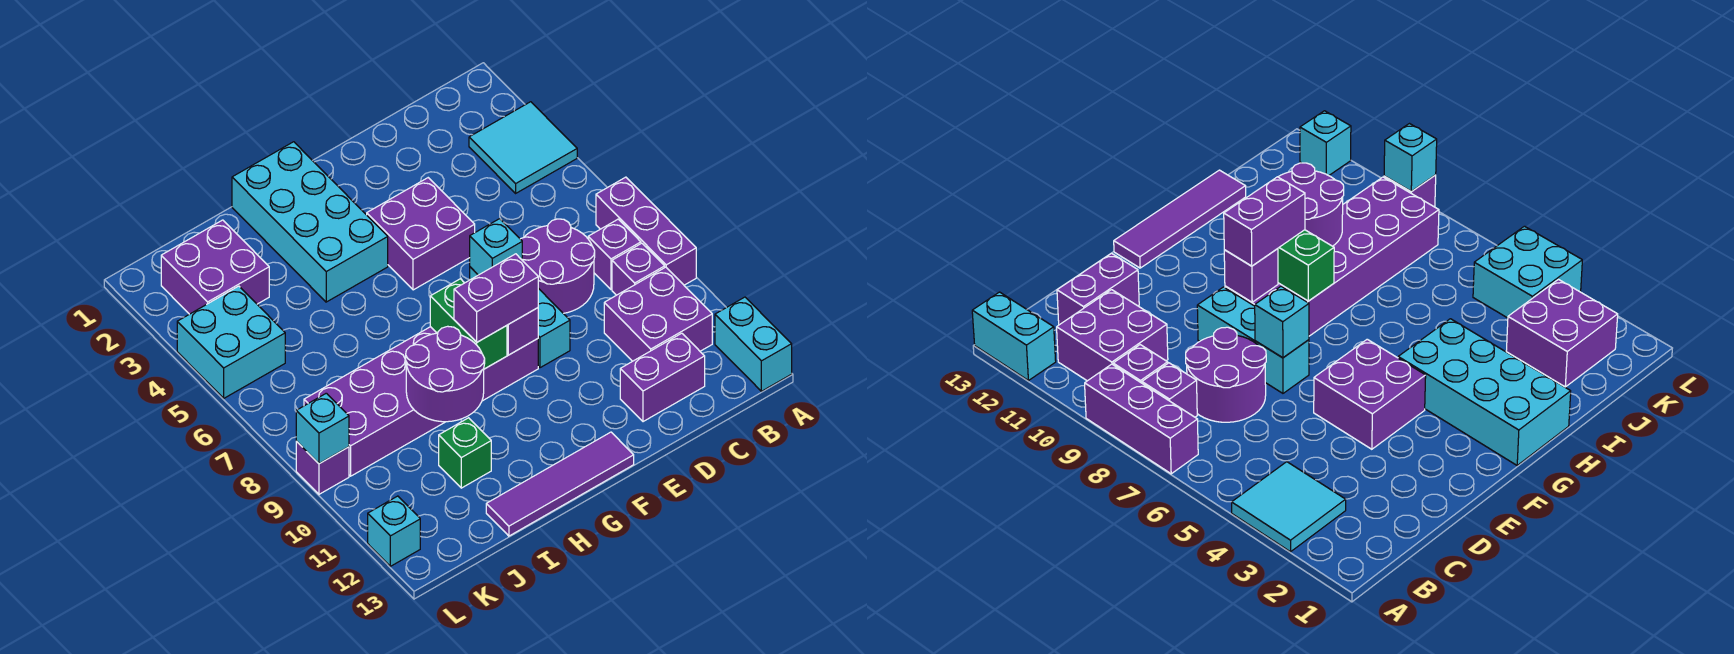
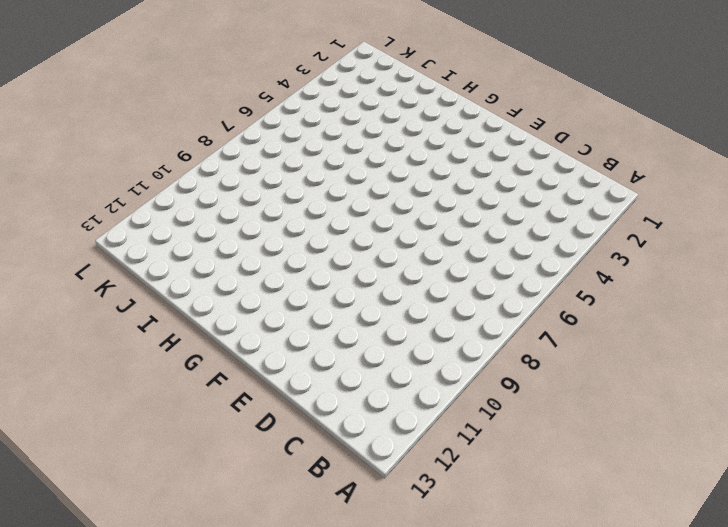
none -> cyan 2x2 tile [469,102,577,193]
none -> purple 1x3 brick [596,177,696,285]
none -> cyan 1x2 brick [715,297,792,391]

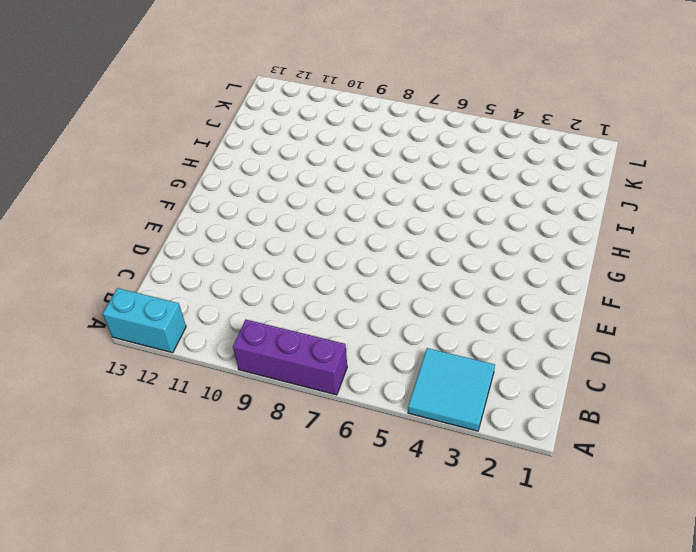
none -> purple 1x1 brick [588,219,641,289]
none -> purple 1x1 brick [612,243,665,295]
none -> purple 2x2 brick [604,267,712,361]

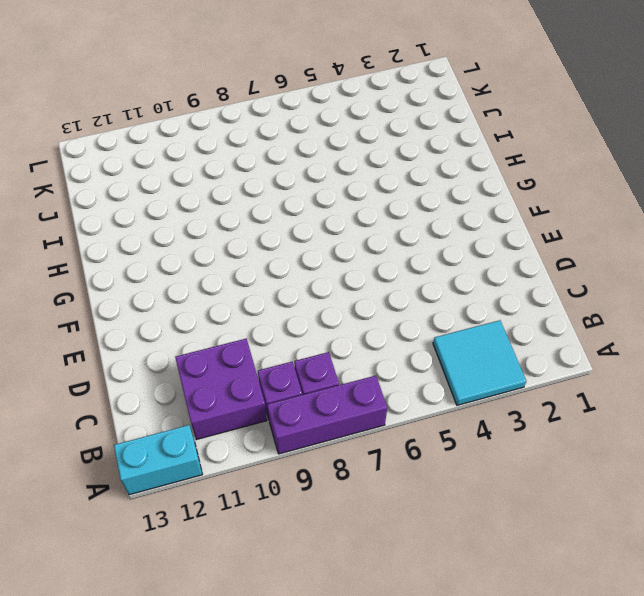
none -> purple 2x2 round brick [521,219,595,313]
none -> purple 1x2 brick [620,333,705,422]
none -> purple 2x2 brick [367,178,475,290]

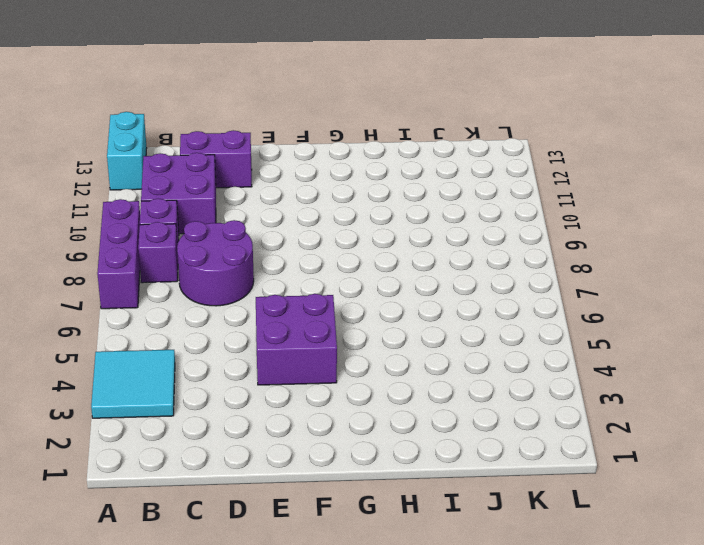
none -> cyan 1x3 brick [470,267,570,368]
none -> purple 2x6 brick [304,327,538,476]
none -> purple 1x4 tile [486,432,634,536]

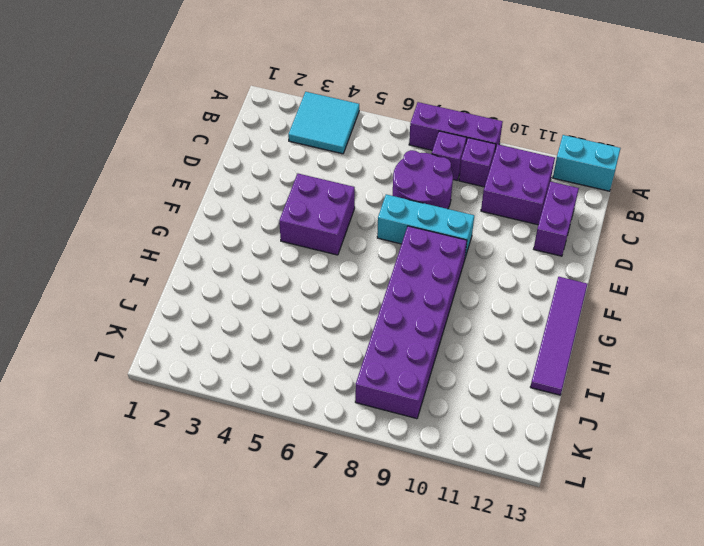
none -> cyan 2x4 brick [232,142,388,302]
none -> green 1x1 brick [439,418,491,488]
none -> purple 2x2 brick [161,220,269,314]

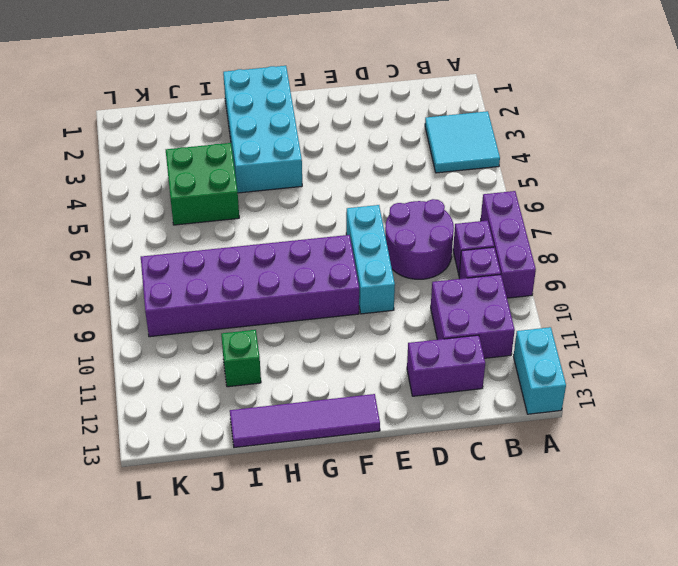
green 2x2 brick [166,143,239,225] -> none
none -> purple 2x2 brick [367,178,475,290]
none -> purple 2x2 brick [161,220,269,314]
none -> cyan 2x2 brick [177,286,285,398]

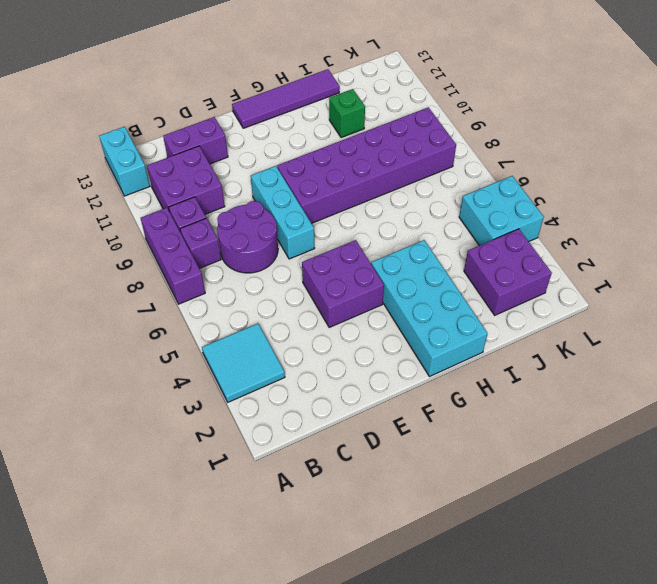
none -> purple 1x1 brick [296,441,349,494]
none -> cyan 1x1 brick [368,496,420,566]
none -> cyan 1x1 brick [470,219,522,275]

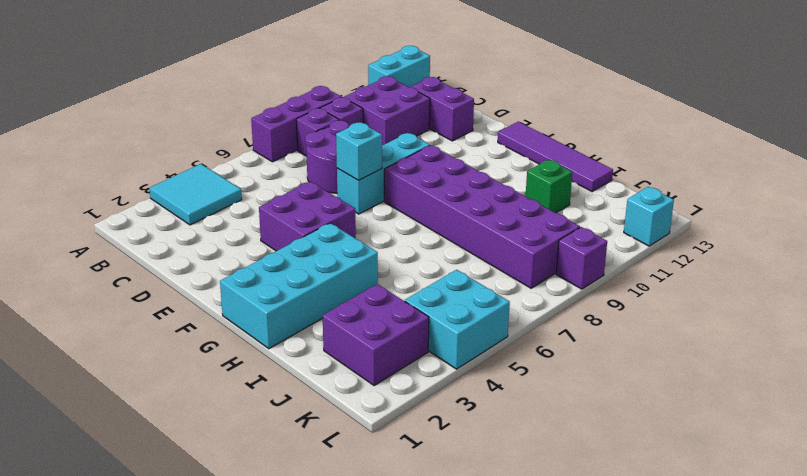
none -> purple 1x1 brick [507,308,538,355]
none -> green 1x2 brick [430,279,507,369]
none -> purple 2x2 round brick [406,326,485,422]

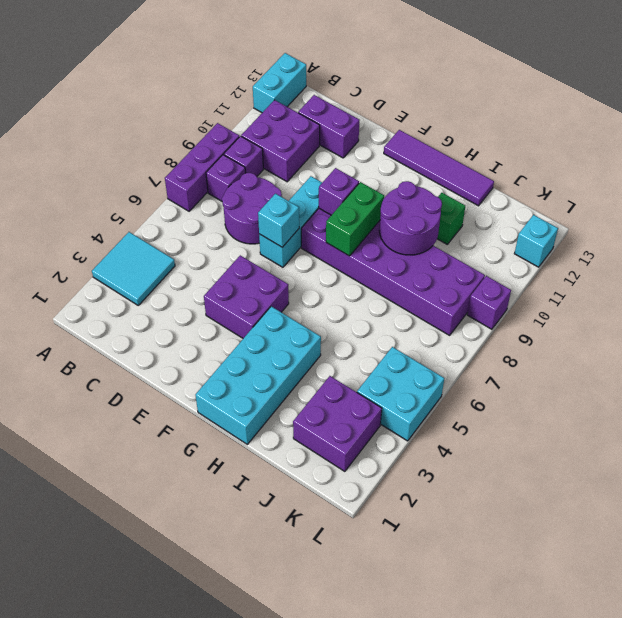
none -> cyan 1x1 brick [296,393,349,464]
none -> purple 1x2 brick [454,254,538,342]

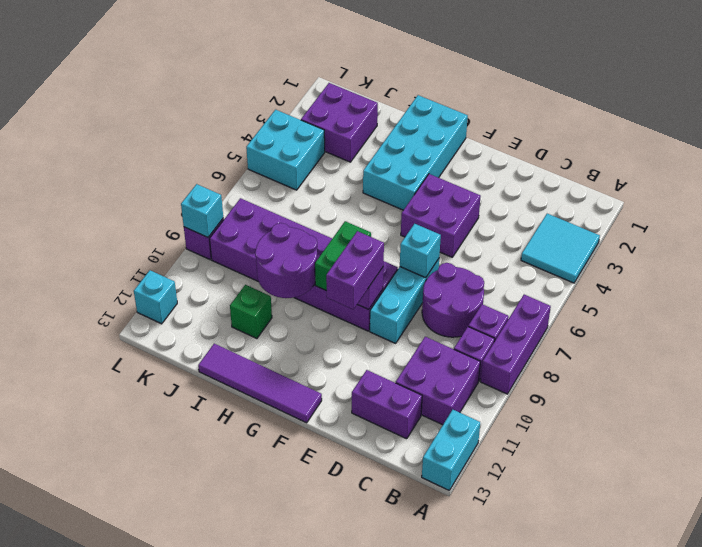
purple 1x2 brick [326,231,384,310] -> purple 1x2 brick turned to [454,254,538,342]

